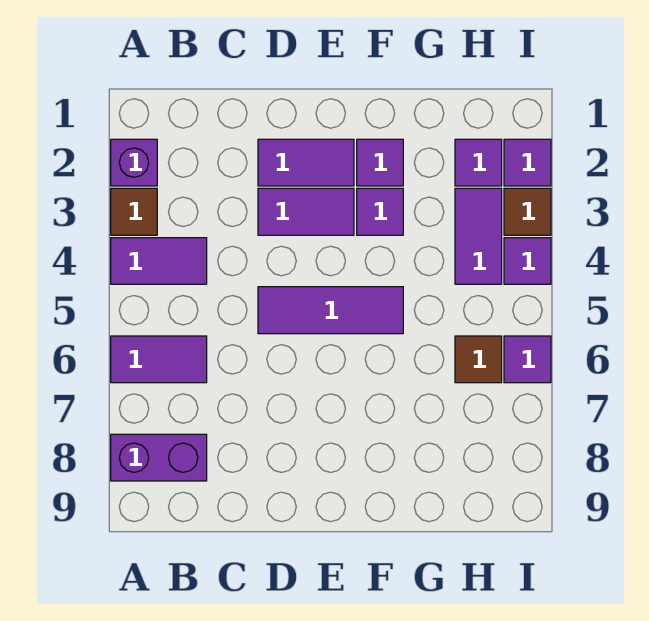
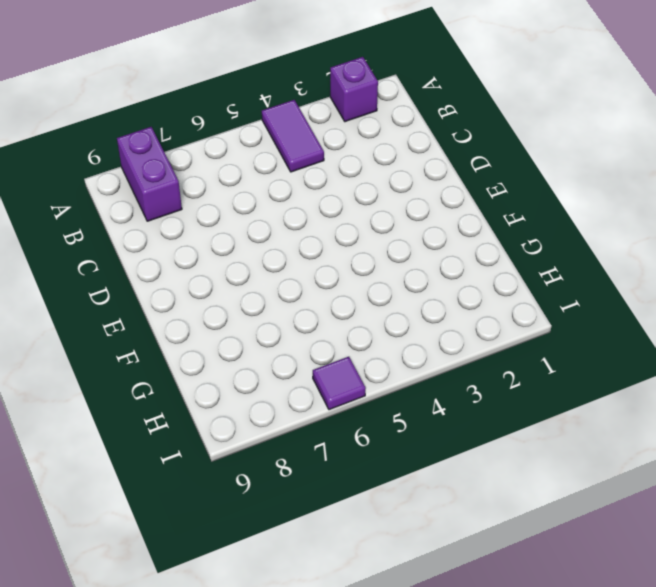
none -> brown 1x1 tile [111,188,157,235]
none -> purple 1x2 tile [111,336,207,383]
none -> purple 1x2 tile [258,139,354,186]

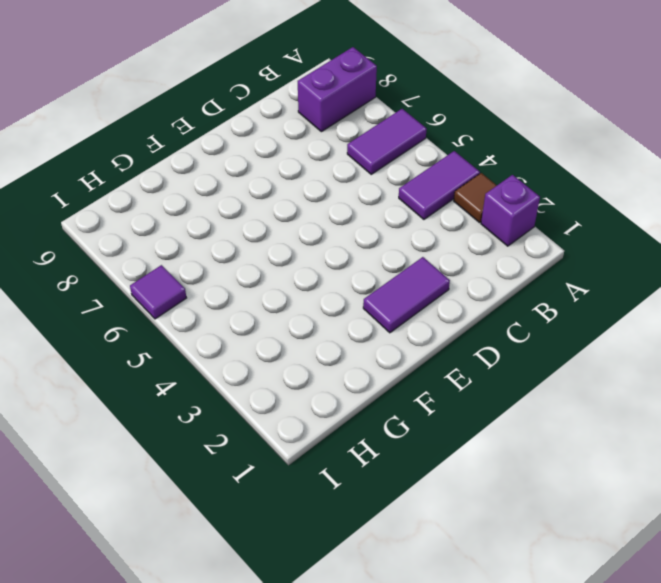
none -> purple 1x2 tile [258,188,354,235]
none -> purple 1x3 tile [258,287,403,334]
none -> purple 1x1 tile [357,139,403,186]

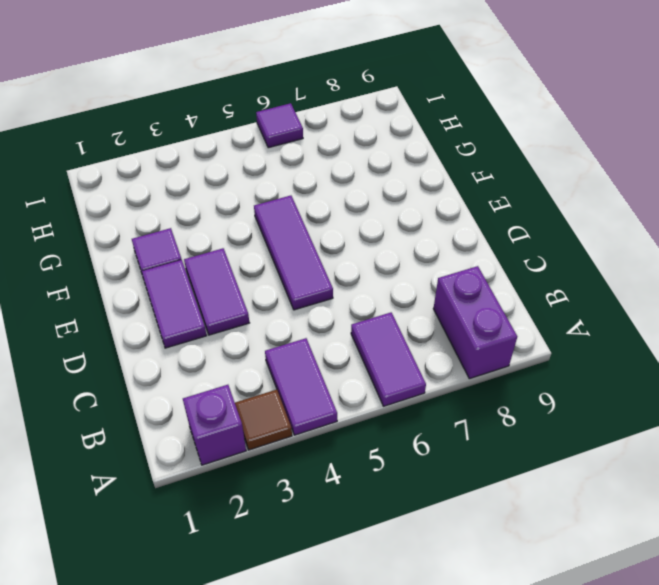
none -> purple 1x1 tile [357,188,403,235]
none -> purple 1x1 tile [455,139,502,186]
none -> purple 1x2 tile [455,188,502,284]

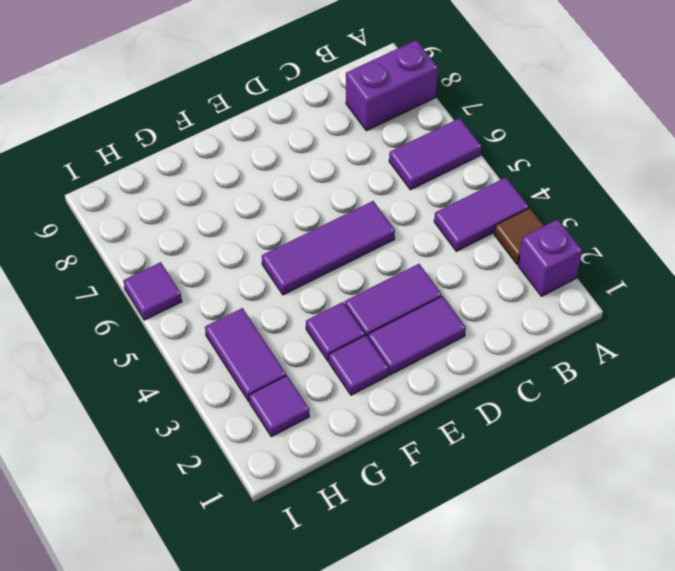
none -> brown 1x1 tile [455,336,502,383]
none -> purple 1x1 tile [504,139,551,186]
none -> brown 1x1 tile [504,188,551,235]

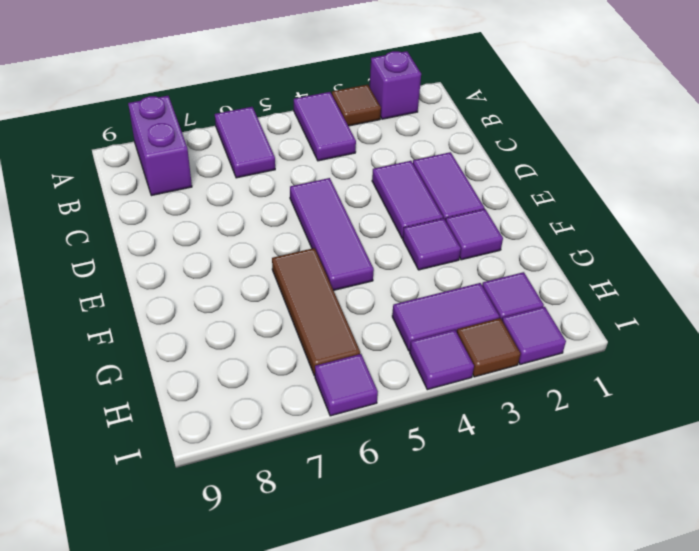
brown 1x3 tile [272,248,360,376] -> brown 1x1 tile [455,336,502,383]

